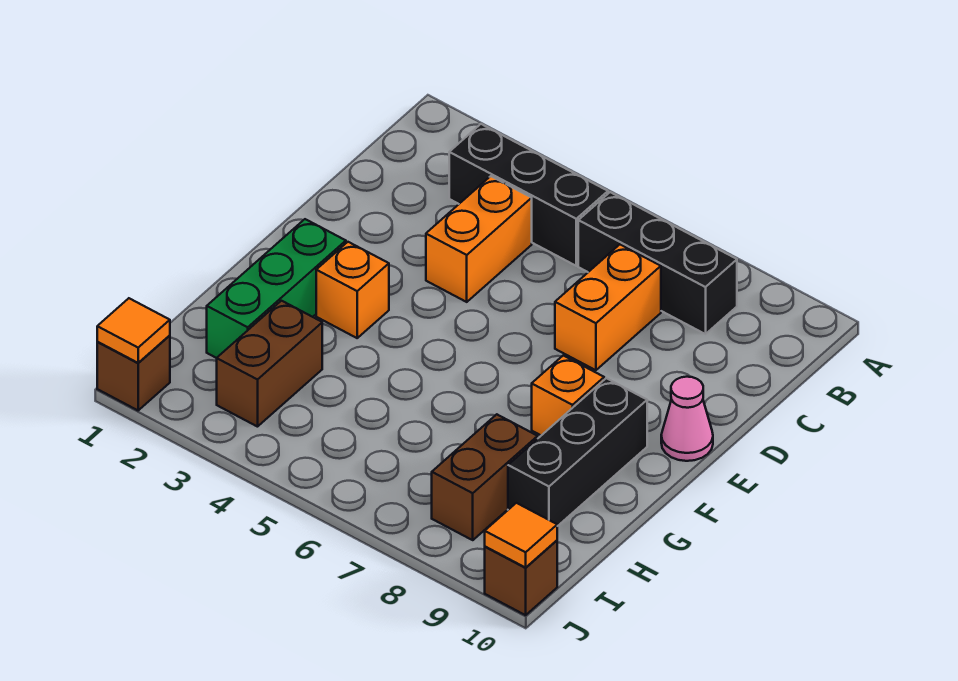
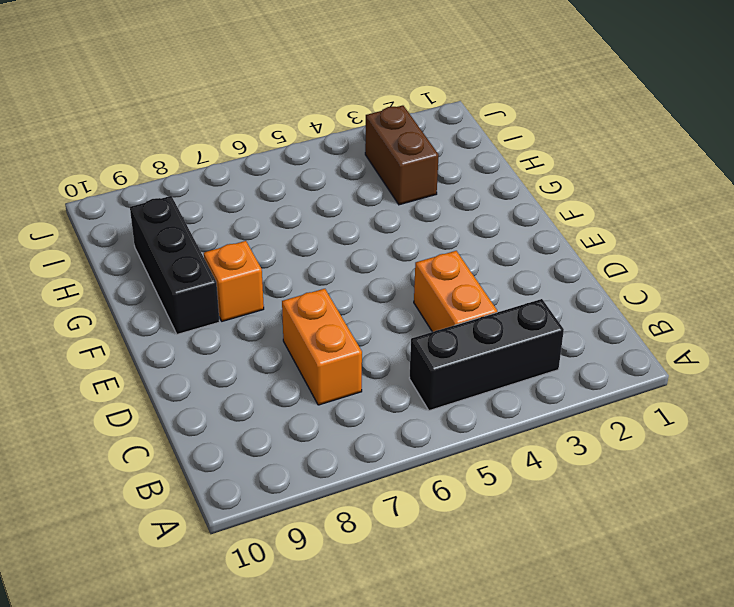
none -> black 1x3 brick [578,192,737,334]
none -> pink 1x1 cone [661,377,713,461]
none -> green 1x3 brick [207,219,346,358]

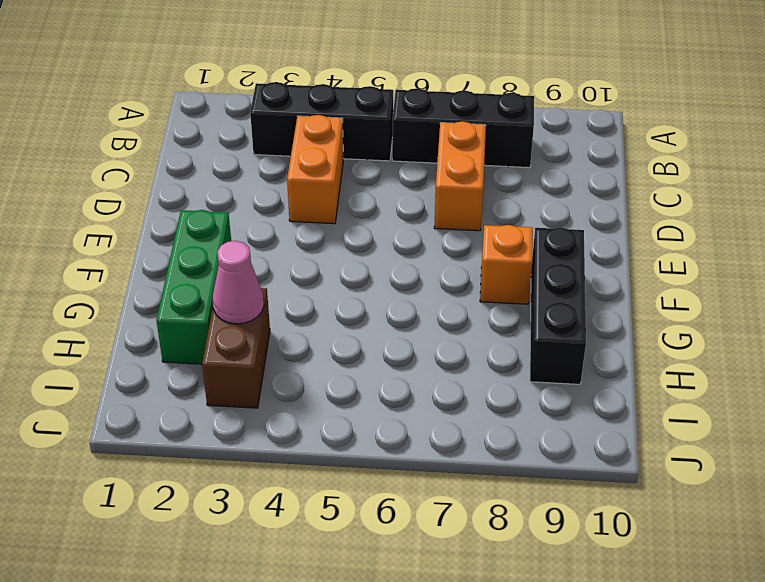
pink 1x1 cone [213,241,264,324] -> pink 1x1 cone moved to [661,377,713,461]
none -> orange 1x1 brick [316,242,389,338]
none -> brown 1x2 brick [432,414,538,540]
none -> brown 1x1 brick [97,335,170,410]

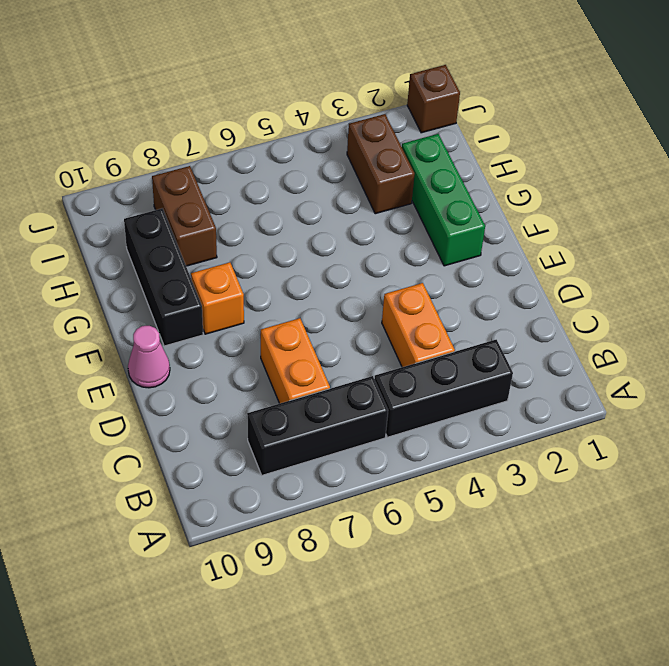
none -> orange 1x1 brick [316,242,389,338]
none -> brown 1x1 brick [485,541,557,615]
none -> orange 1x1 tile [97,298,170,363]

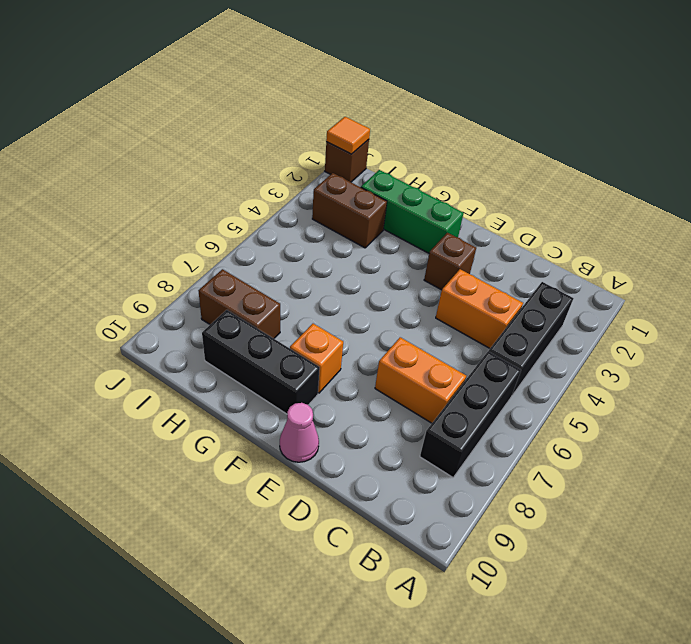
brown 1x1 brick [424,233,476,290] -> brown 1x1 brick moved to [485,541,557,615]
none -> orange 1x1 brick [316,242,389,338]
none -> orange 1x1 tile [485,503,557,568]

